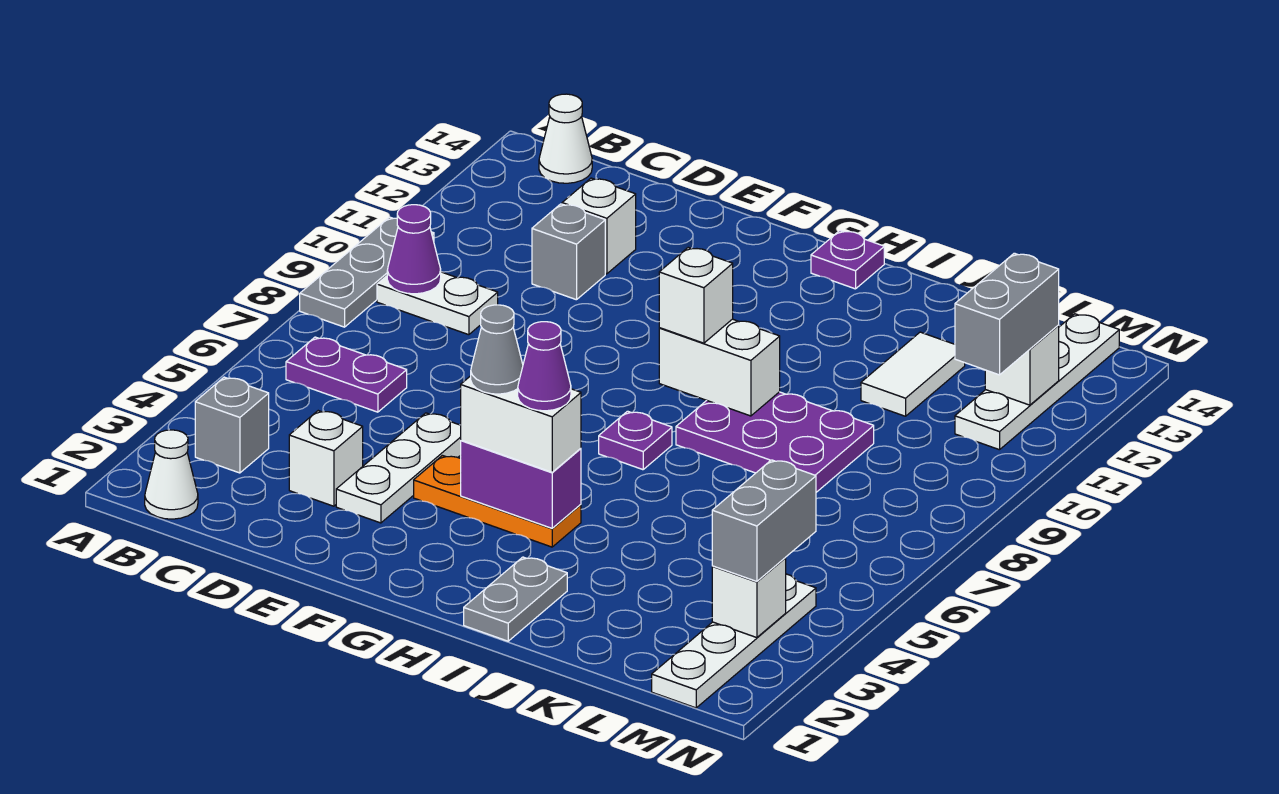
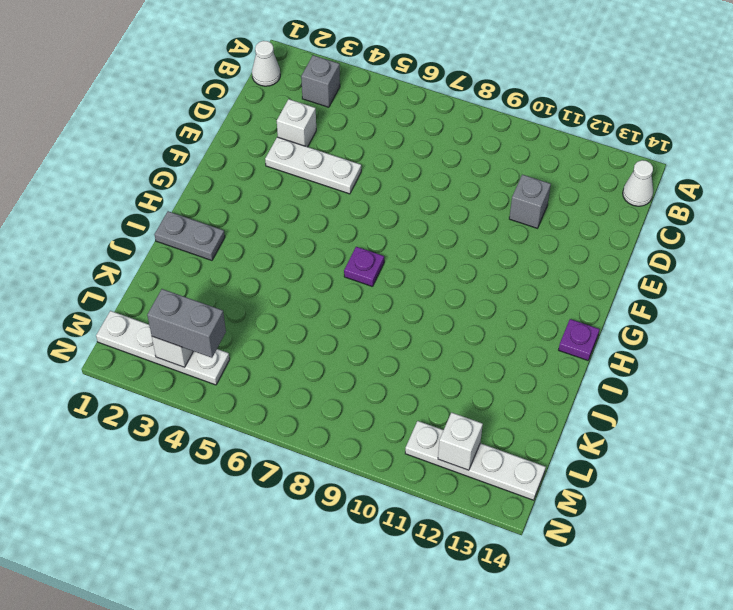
none -> grey 1x3 plate [300,217,434,327]
none -> purple 1x2 plate [286,337,407,412]
none -> white 1x2 plate [377,272,498,335]

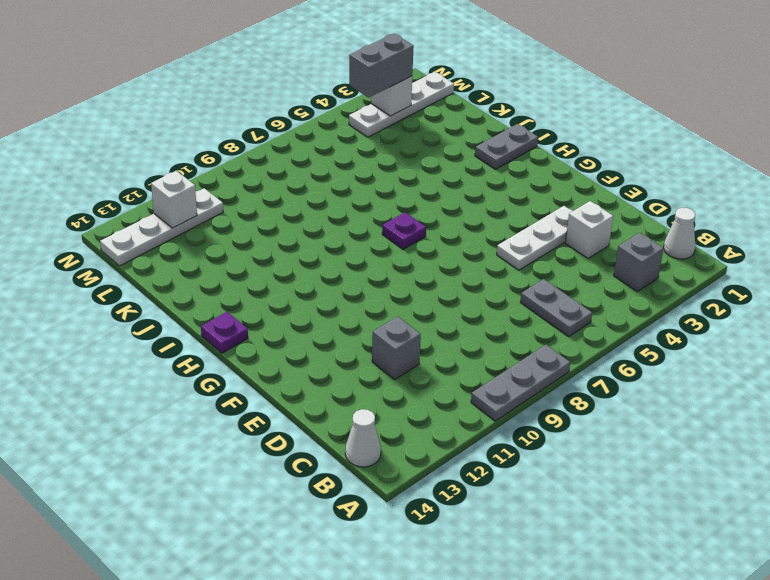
grey 1x2 plate [520,279,592,337] -> purple 1x2 plate [286,337,407,412]
none -> white 1x2 plate [377,272,498,335]
none -> white 1x1 brick [562,178,636,274]
none -> orange 1x3 plate [414,456,581,547]

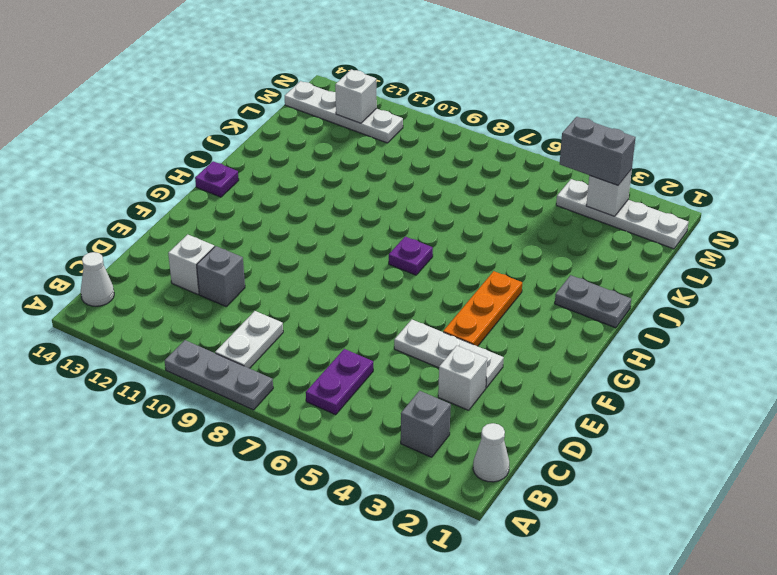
none -> purple 2x3 plate [676,392,874,492]
none -> white 1x2 tile [861,332,965,416]
none -> purple 1x1 cone [387,205,441,294]

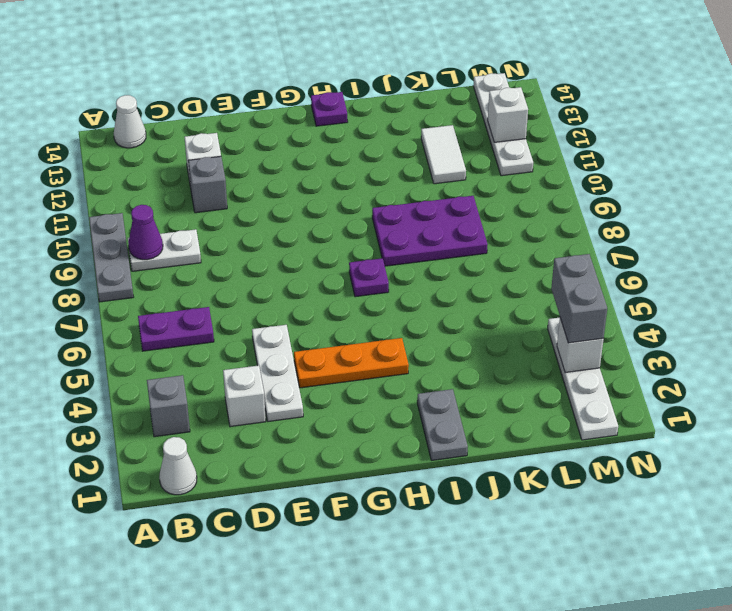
none -> purple 1x2 brick [461,440,581,528]
none -> white 1x2 brick [659,319,780,416]
none -> white 1x2 brick [461,376,581,472]

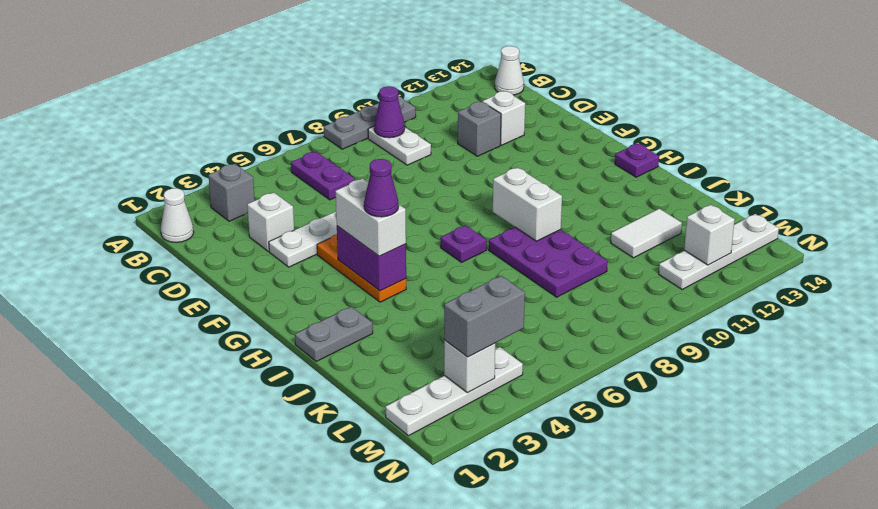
none -> white 1x1 brick [659,248,733,343]
none -> grey 1x2 brick [955,253,1059,375]
none -> grey 1x1 cone [471,305,523,394]

